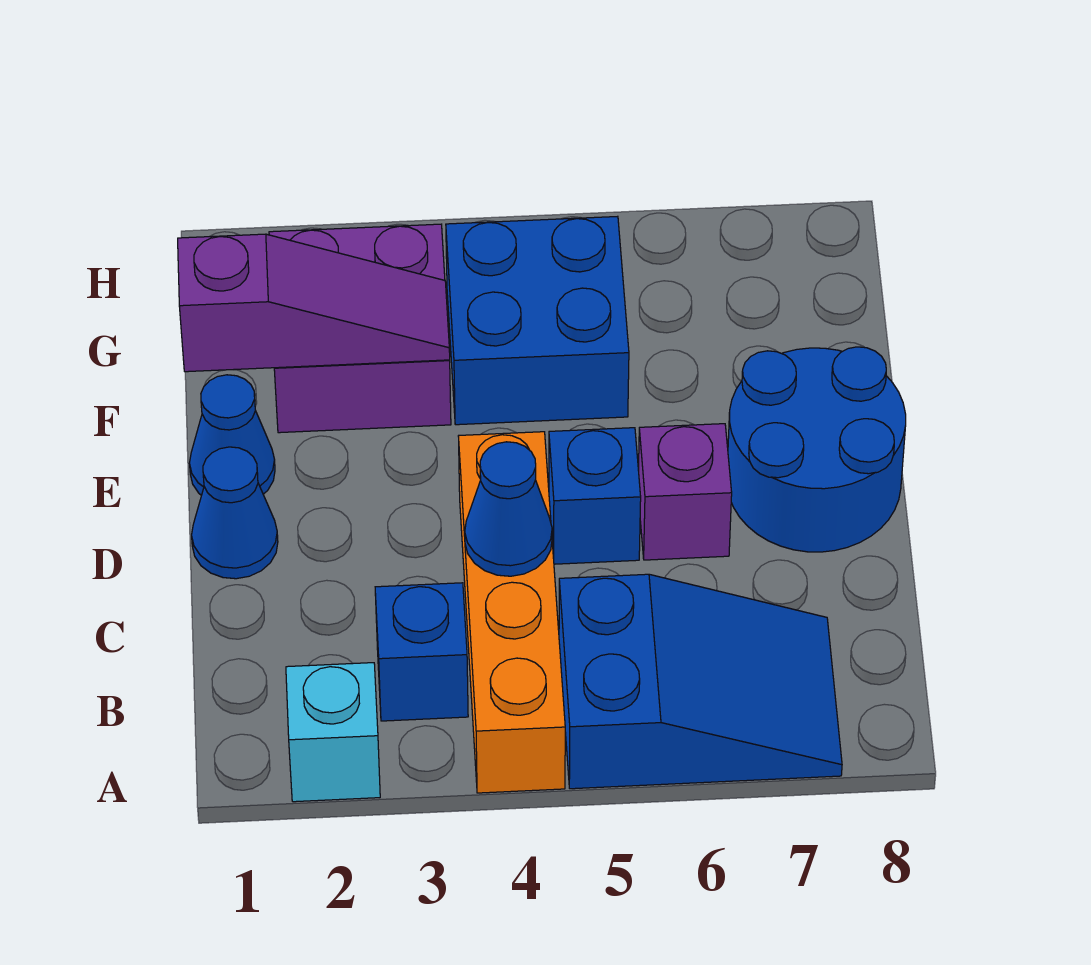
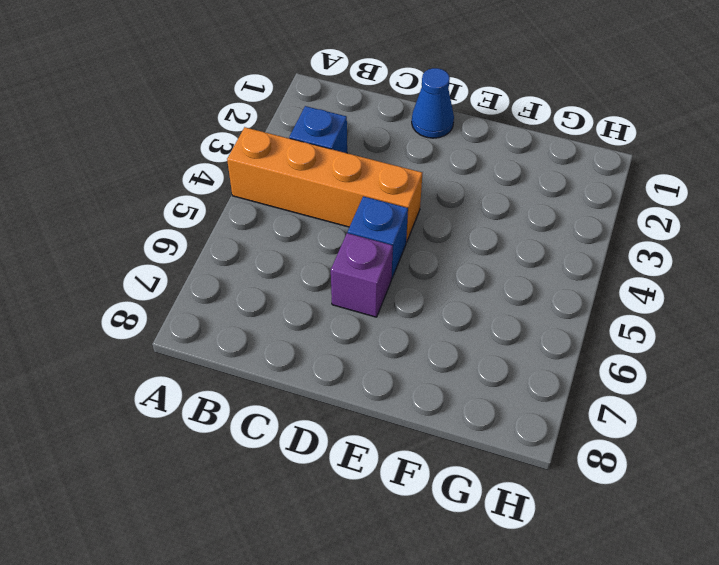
none -> cyan 1x1 brick [286,663,380,802]
none -> blue 2x3 slope [559,574,842,789]
none -> blue 2x2 round brick [728,347,906,552]

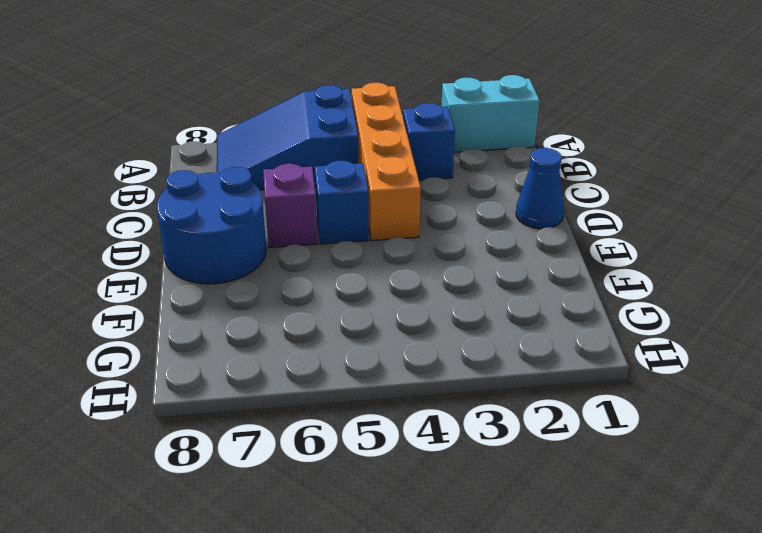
cyan 1x2 brick [441,75,539,152] -> cyan 1x1 brick [286,663,380,802]
none -> blue 1x1 cone [189,375,275,495]
none -> purple 2x2 brick [269,224,451,433]
none -> blue 2x2 brick [446,216,629,425]

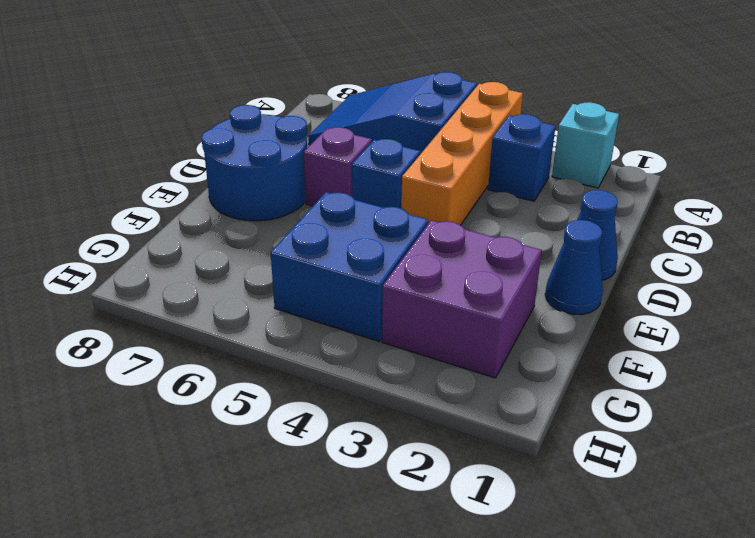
none -> blue 1x1 cone [465,442,552,576]
none -> purple 1x3 slope [178,234,450,372]

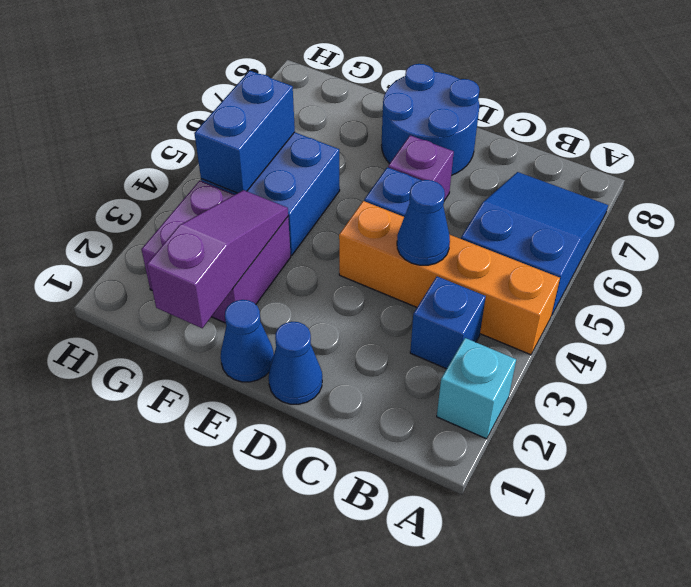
blue 1x2 brick [194,71,295,193] -> none

